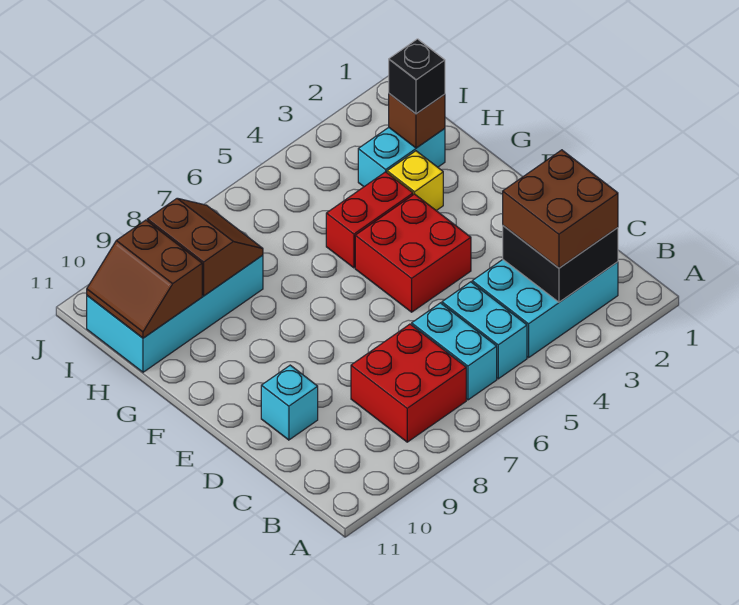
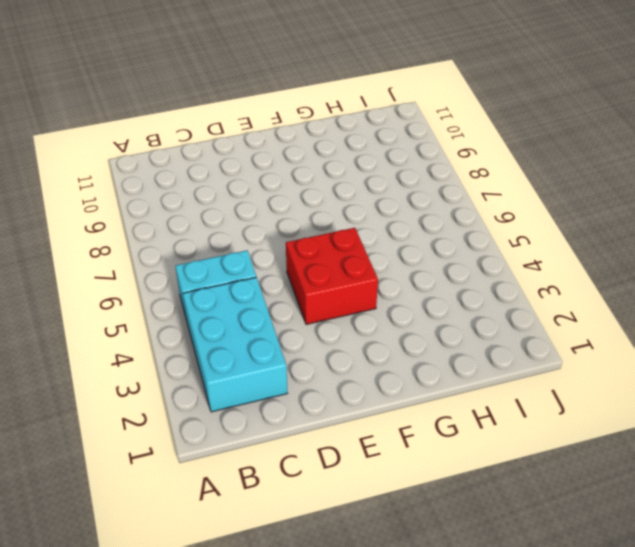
none -> cyan 1x2 brick [412,303,497,400]
none -> red 2x2 brick [351,324,466,442]
none -> cyan 1x1 brick [261,365,318,440]

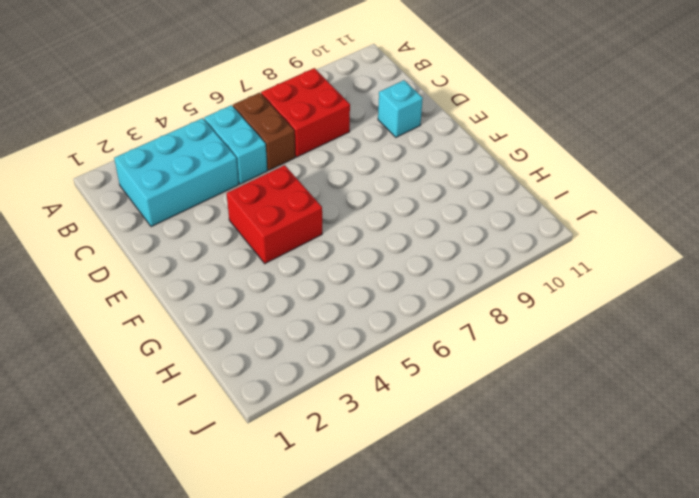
brown 1x2 brick [233,93,295,170] -> cyan 1x2 brick [412,303,497,400]
none -> yellow 1x1 brick [387,151,443,211]
none -> red 1x2 brick [326,172,413,268]
none -> cyan 1x2 brick [358,128,445,187]

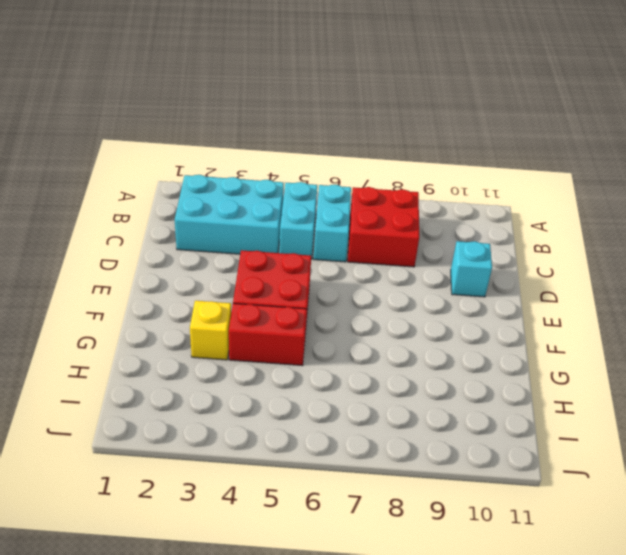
none -> cyan 1x2 brick [358,128,445,187]
none -> cyan 2x4 brick [87,255,263,372]
none -> black 2x2 brick [503,226,618,302]

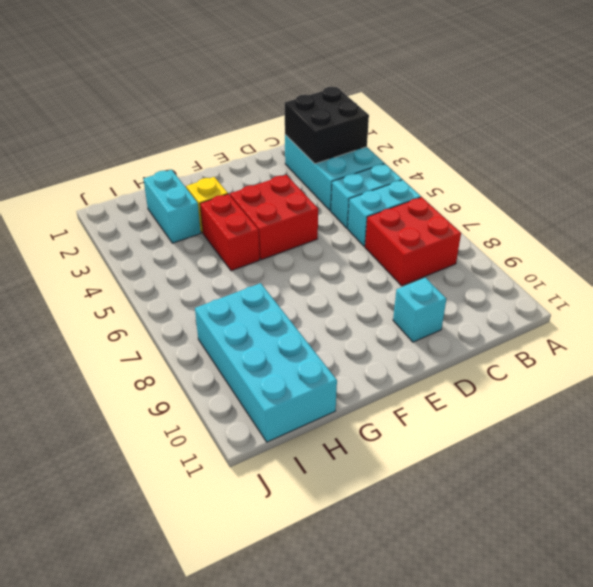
none -> brown 1x1 brick [389,94,445,148]
none -> brown 2x2 slope [147,198,263,296]
none -> brown 2x2 slope [87,220,202,338]

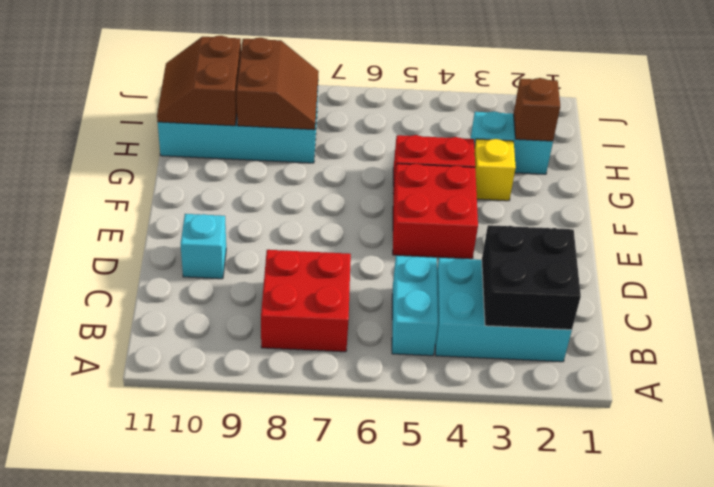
none -> cyan 1x2 brick [412,303,497,400]
none -> brown 2x2 brick [503,150,618,268]
none -> black 1x1 brick [389,39,445,114]

